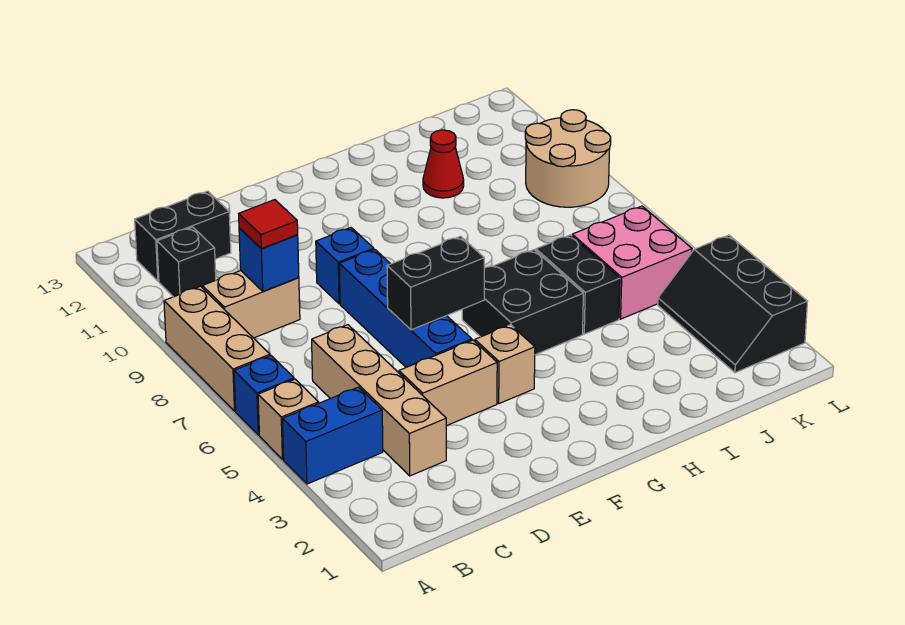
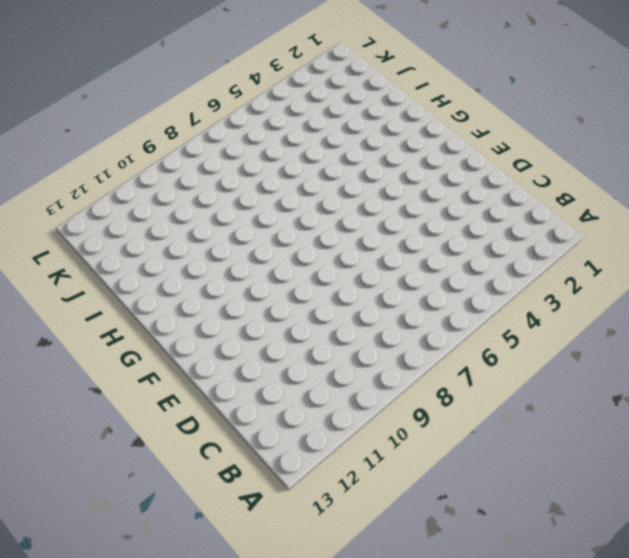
none -> blue 1x2 brick [282,387,383,484]
none -> tan 1x1 brick [258,379,319,459]
none -> blue 1x1 brick [234,356,294,435]

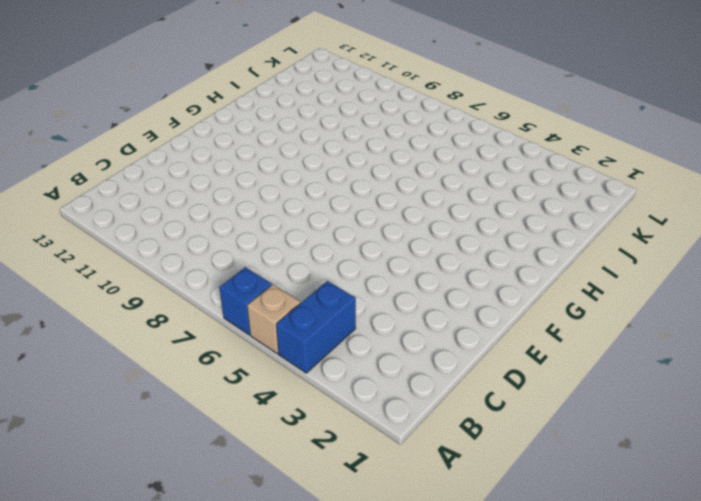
none -> tan 1x3 brick [164,286,270,411]
none -> tan 1x2 brick [202,271,300,338]
none -> black 1x1 brick [157,227,216,297]

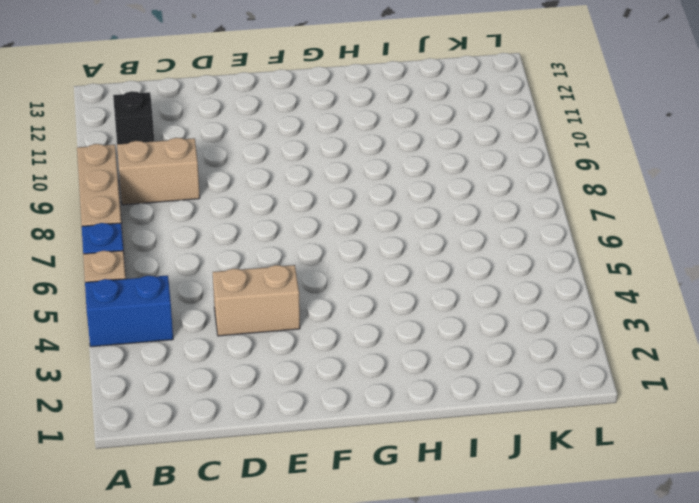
none -> black 1x2 brick [135,191,231,281]
none -> tan 1x4 brick [312,325,446,476]
none -> blue 1x4 brick [339,249,472,367]

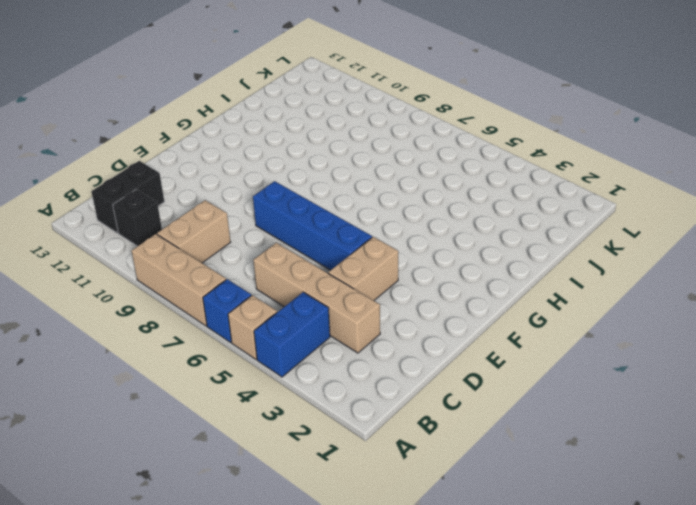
none -> blue 1x1 brick [316,228,374,304]
none -> tan 1x1 brick [475,325,535,404]
none -> black 2x2 brick [462,250,583,355]

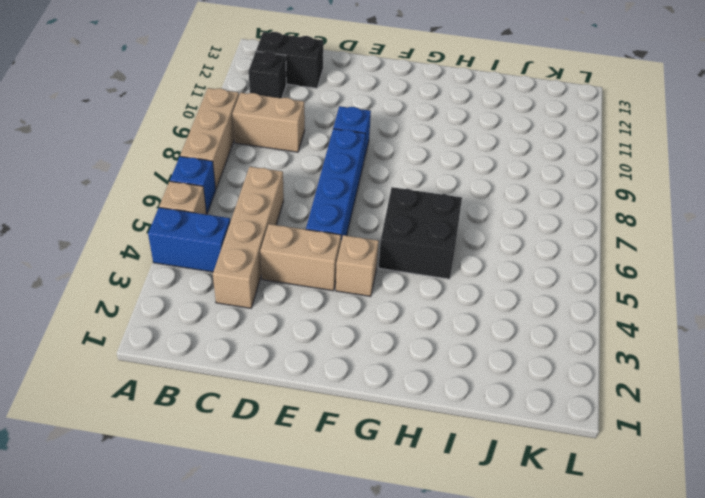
none -> black 1x2 brick [536,235,620,334]
none -> red 1x1 cone [423,130,464,198]
none -> pink 2x2 brick [572,206,692,319]

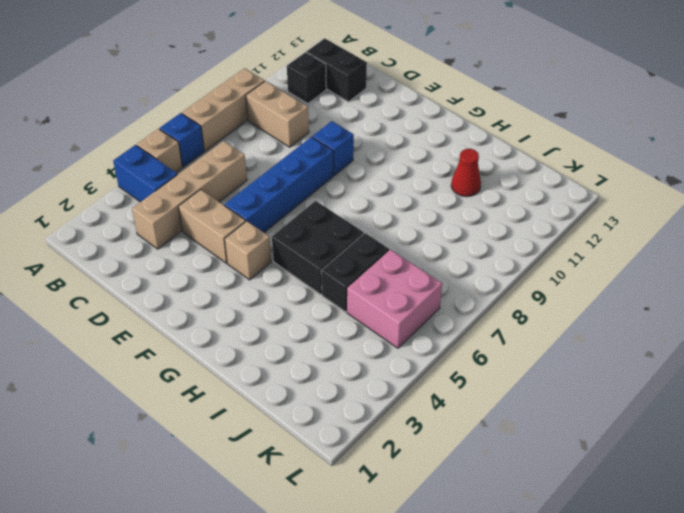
none -> black 2x3 slope [658,235,807,373]
none -> tan 2x2 round brick [525,110,611,207]
none -> blue 1x1 brick [239,228,299,291]

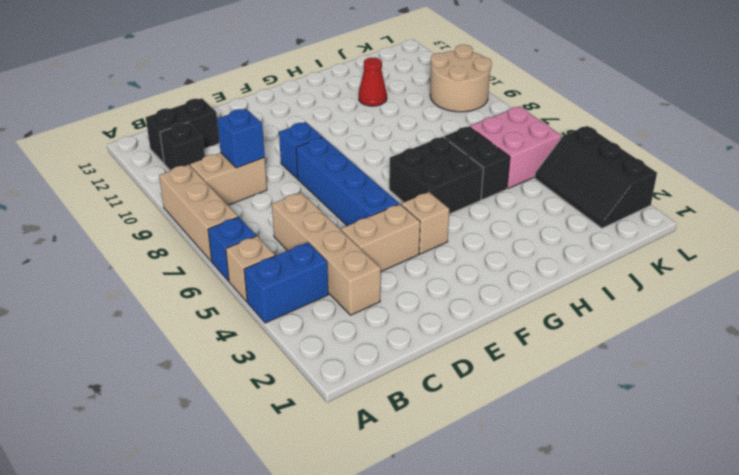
none -> black 1x2 brick [387,236,484,330]
none -> red 1x1 tile [239,200,298,249]

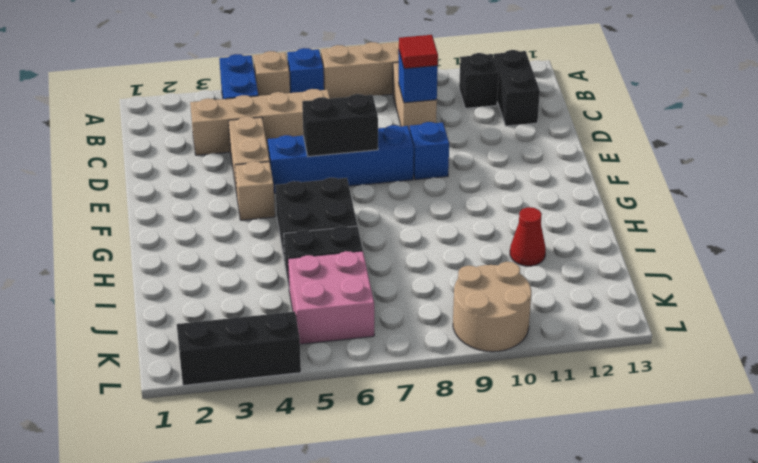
black 1x2 brick [302,94,378,156] -> black 1x2 brick turned to [387,236,484,330]

